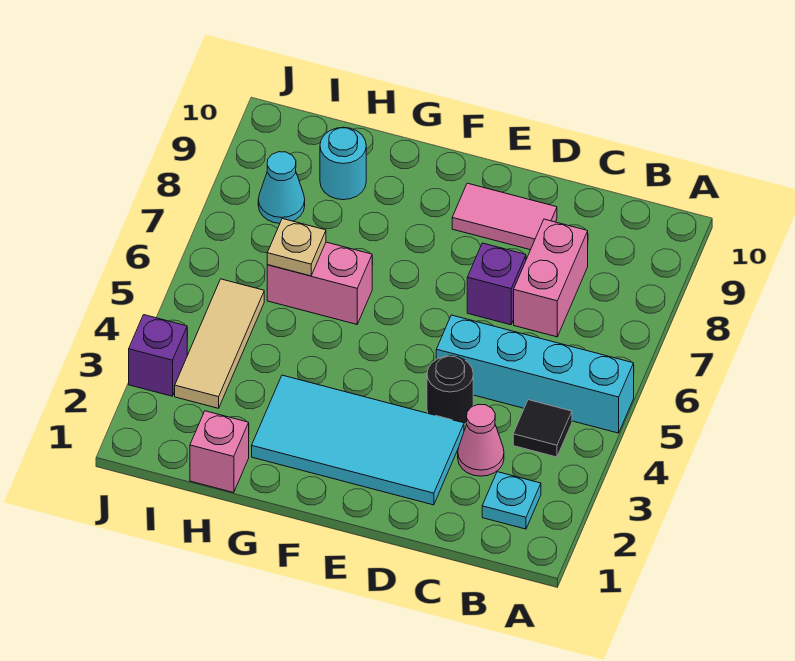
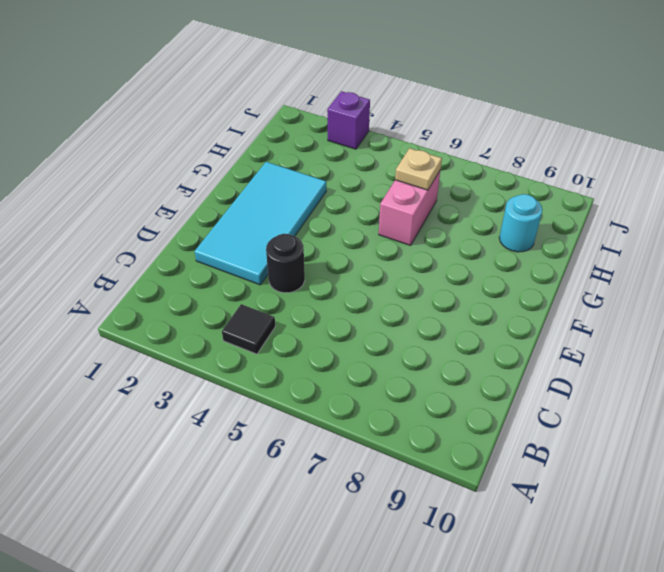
none -> cyan 1x4 brick [436,315,634,433]
none -> cyan 1x1 plate [482,472,541,529]
none -> pink 1x1 cone [458,404,504,476]

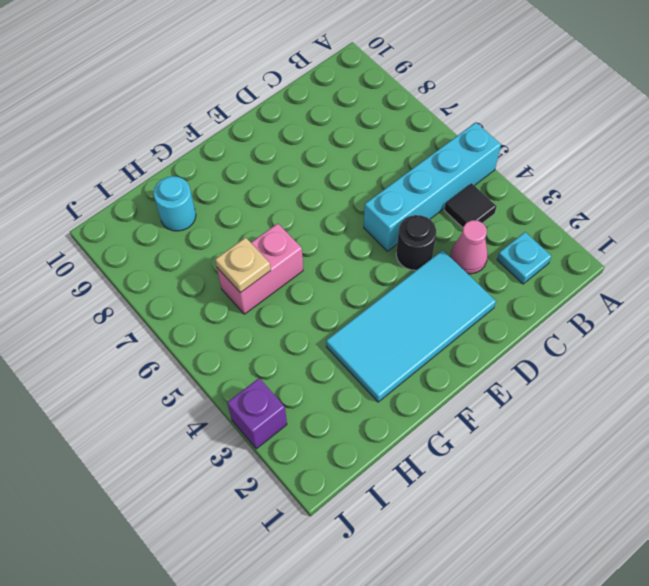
none -> pink 1x2 brick [514,219,588,337]
none -> purple 1x1 brick [467,243,526,325]
none -> pink 1x2 tile [452,183,557,250]

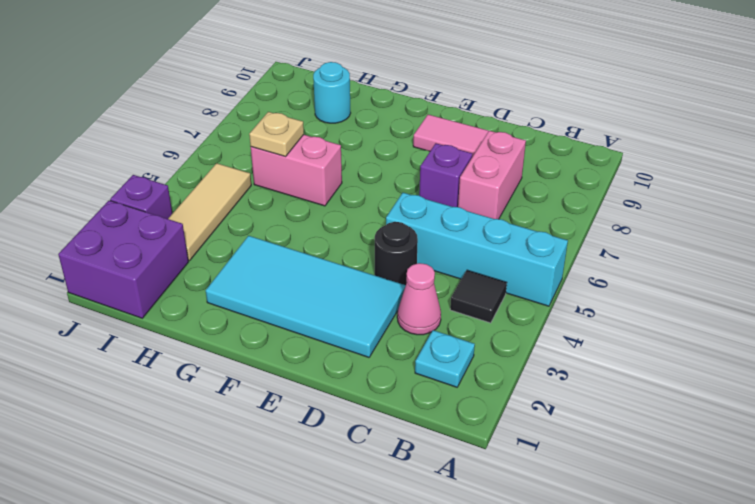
purple 2x2 brick [58,200,189,318] -> none
none -> pink 1x1 brick [190,411,249,493]
none -> cyan 1x1 cone [258,152,305,223]

